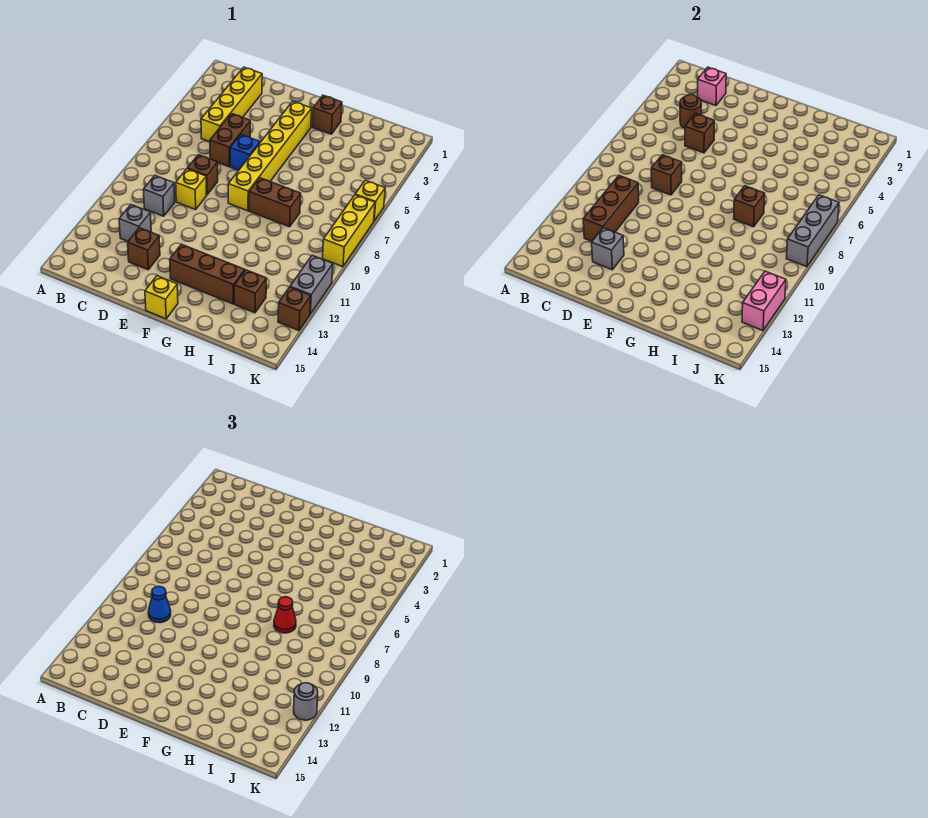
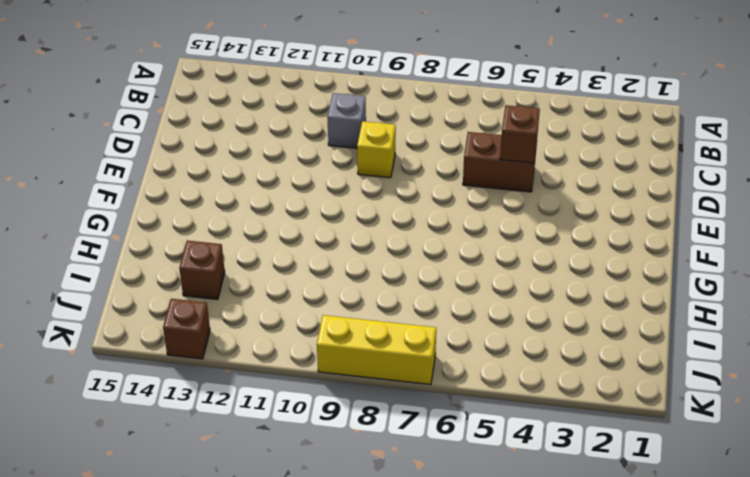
none -> yellow 1x4 brick [201,67,262,142]
none -> grey 1x1 brick [119,205,151,241]
none -> brown 1x1 brick [187,155,218,195]
none -> brown 1x1 brick [128,228,160,270]

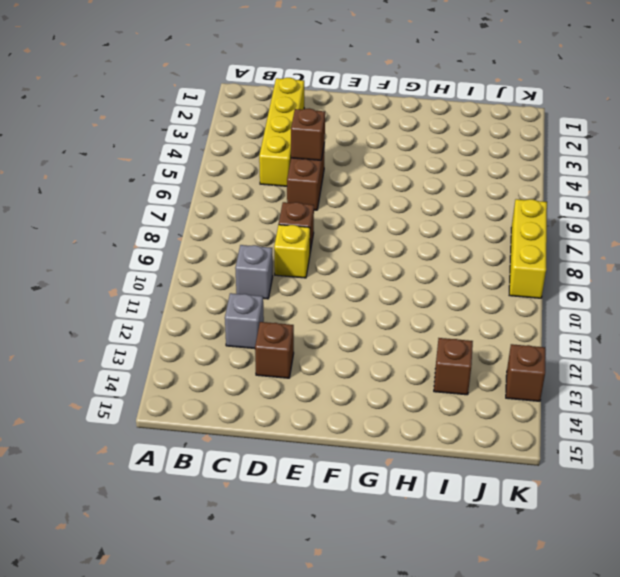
none -> blue 1x1 brick [230,135,260,170]
none -> yellow 1x6 brick [228,101,312,211]
none -> brown 1x3 brick [170,244,245,304]
none -> yellow 1x1 brick [145,276,178,319]

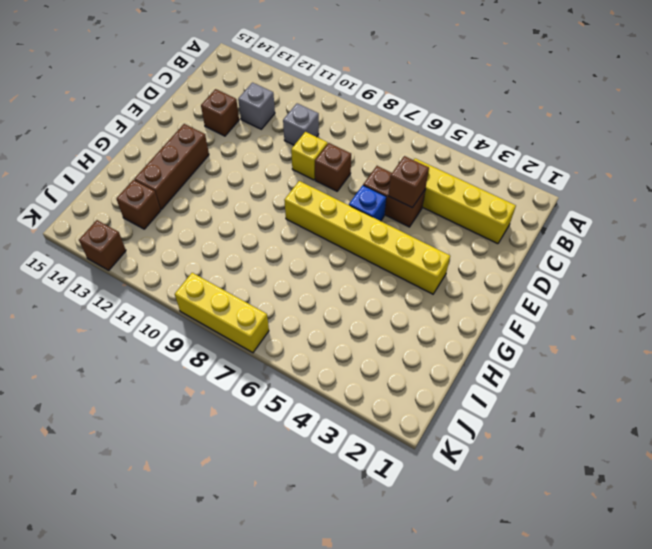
none -> yellow 1x1 brick [145,276,178,319]
none -> brown 1x1 brick [312,95,342,134]
none -> brown 1x2 brick [249,178,301,227]
none -> yellow 1x1 brick [355,180,385,221]

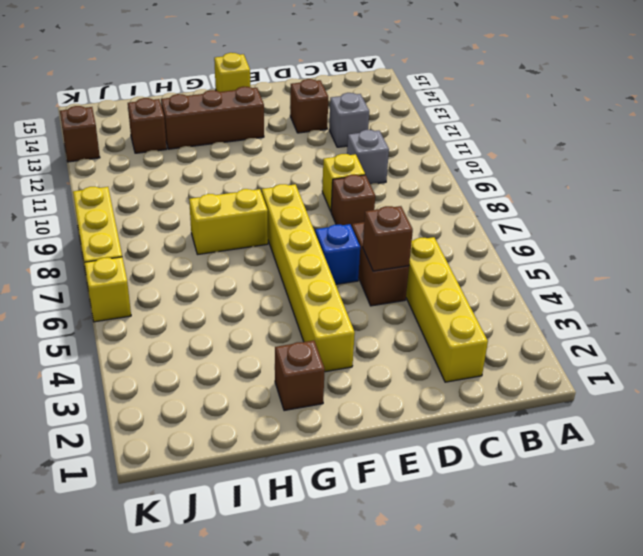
yellow 1x2 brick [189,189,268,255] -> brown 1x2 brick [249,178,301,227]
none -> grey 1x2 brick [290,255,333,314]
none -> pink 1x1 brick [698,67,726,106]
none -> brown 1x1 round brick [680,95,701,128]
none -> brown 1x3 brick [583,176,639,241]

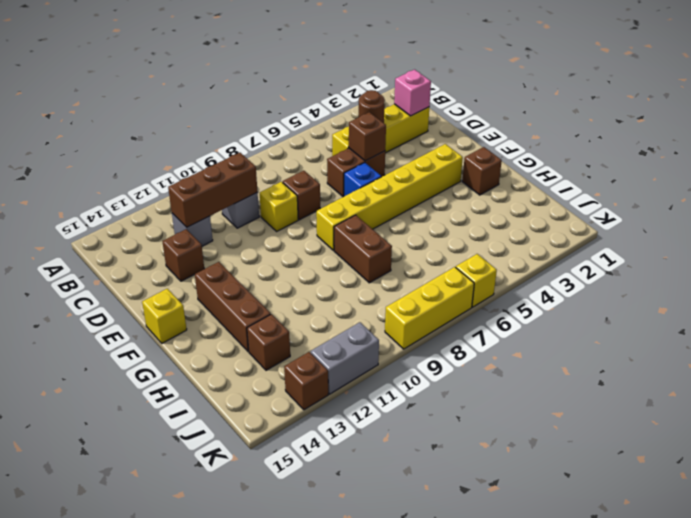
none -> brown 1x1 brick [651,155,682,195]
none -> grey 1x1 brick [592,228,624,270]
none -> brown 1x1 brick [734,186,765,227]
none -> grey 1x3 brick [786,195,839,267]

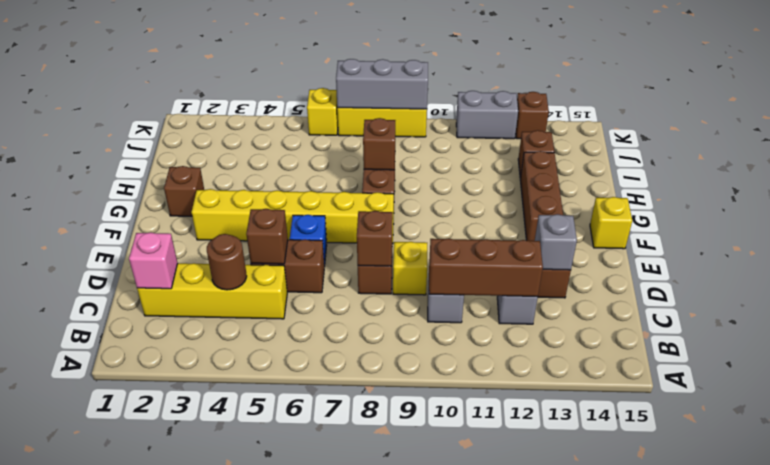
none -> pink 1x2 brick [742,271,786,331]
none -> blue 1x1 cone [148,586,171,623]
none -> red 1x1 cone [274,597,296,633]
none -> grey 1x1 round brick [294,683,318,720]

